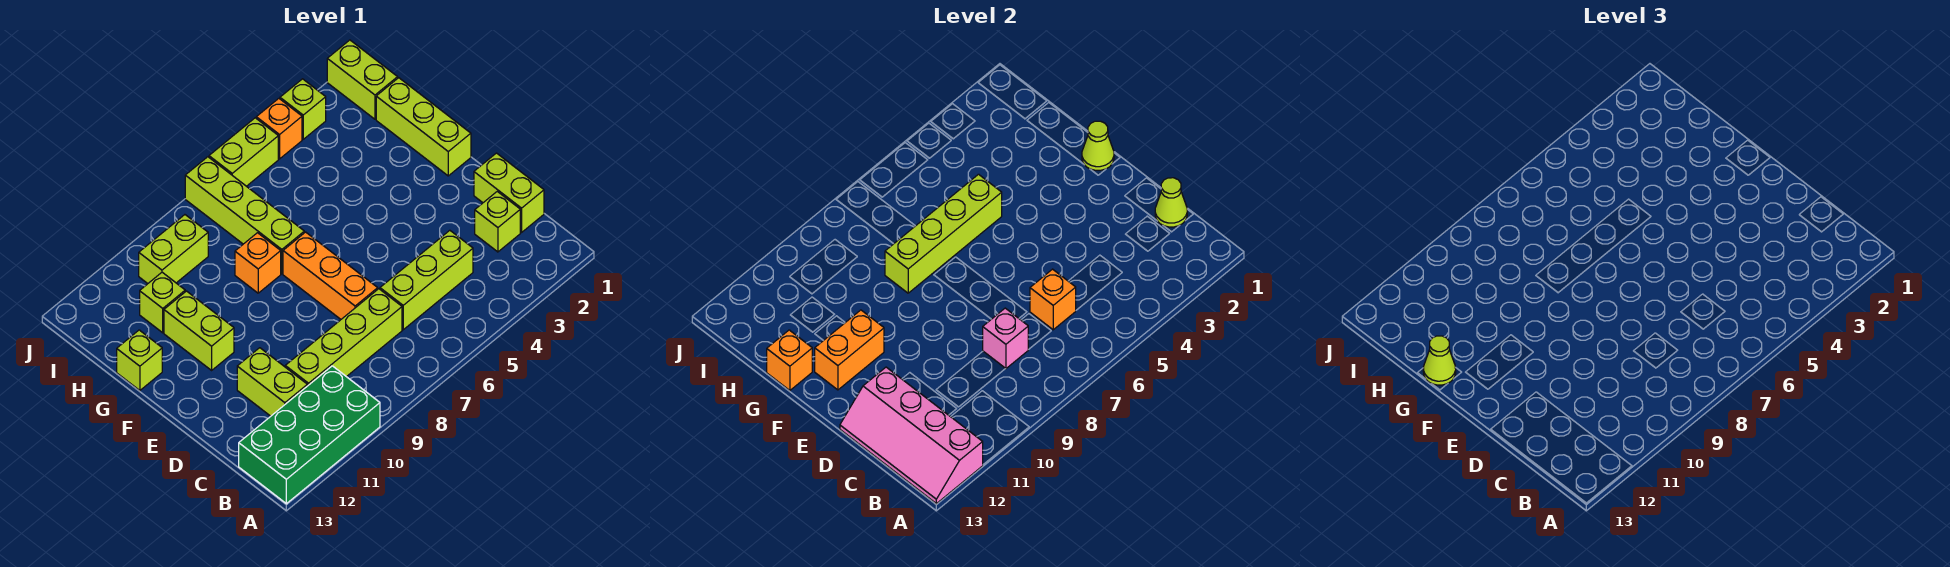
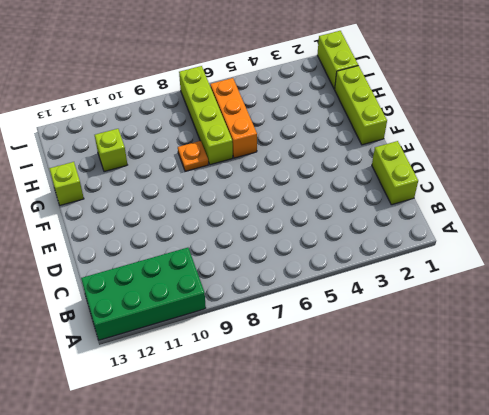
orange 1x3 brick [210,78,257,158] -> orange 1x3 brick moved to [283,232,378,319]
orange 1x1 plate [178,141,208,171] -> orange 1x1 brick [235,233,281,293]
none -> lime 1x1 brick [475,191,520,252]
none -> lime 1x3 brick [380,230,473,330]
none -> lime 1x4 brick [285,289,402,386]

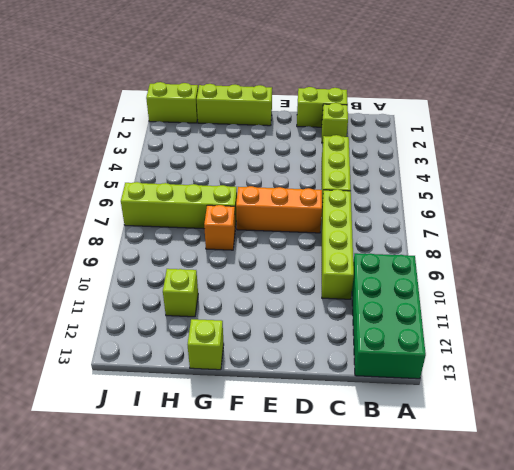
none -> lime 1x2 brick [237,348,307,416]
none -> lime 1x2 brick [164,291,234,370]
none -> lime 1x2 brick [139,215,208,284]

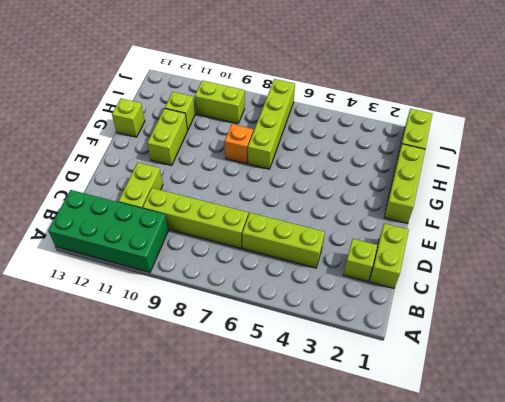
none -> orange 1x3 brick [283,232,378,319]
none -> lime 1x1 brick [280,79,326,139]
none -> orange 1x1 brick [256,99,302,159]

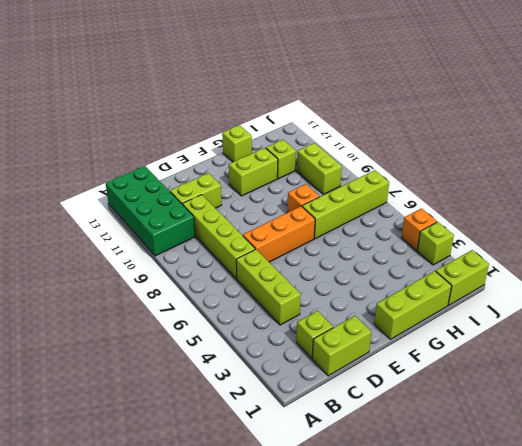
none -> lime 1x2 brick [209,118,278,186]
none -> pink 2x4 slope [840,367,983,504]
none -> lime 1x1 cone [1155,178,1187,227]

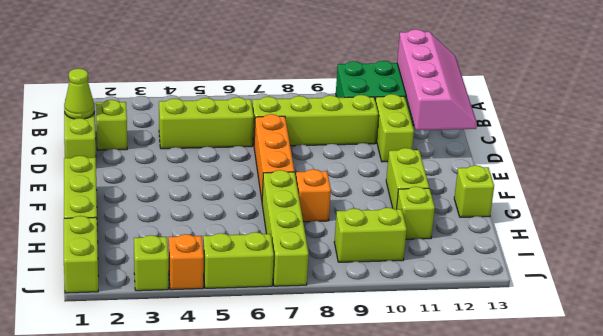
none -> orange 1x1 brick [1030,269,1076,330]
none -> pink 1x1 brick [983,308,1028,369]
none -> lime 1x1 cone [1082,121,1114,170]

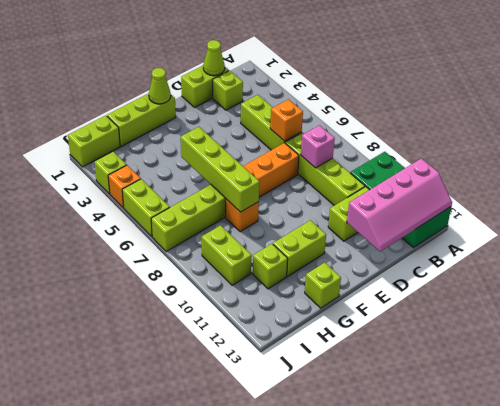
none -> orange 1x2 brick [815,310,884,390]
none -> orange 1x1 brick [767,330,812,391]
none -> lime 1x1 cone [1423,336,1456,385]

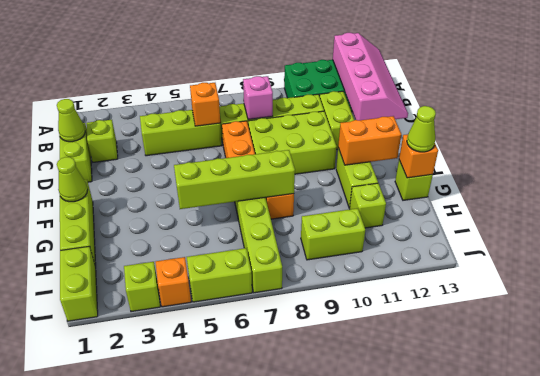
lime 2x3 brick [248,111,337,174] -> none

